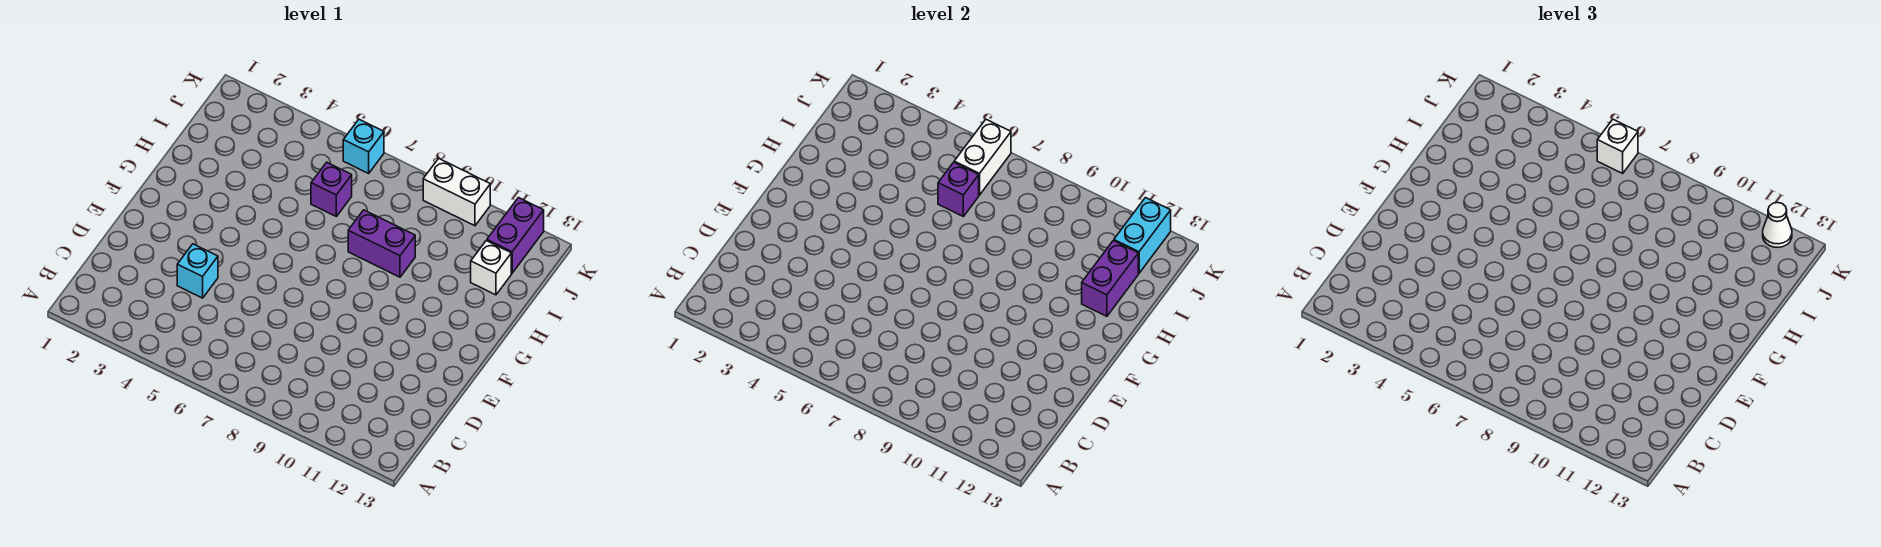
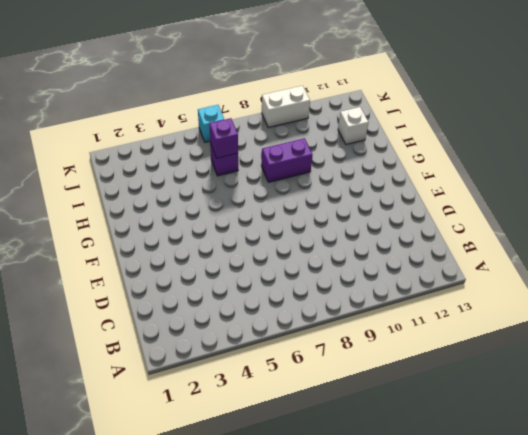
none -> cyan 1x1 brick [177,244,218,298]
none -> purple 1x2 brick [487,198,544,273]
none -> purple 1x2 brick [1082,241,1138,316]

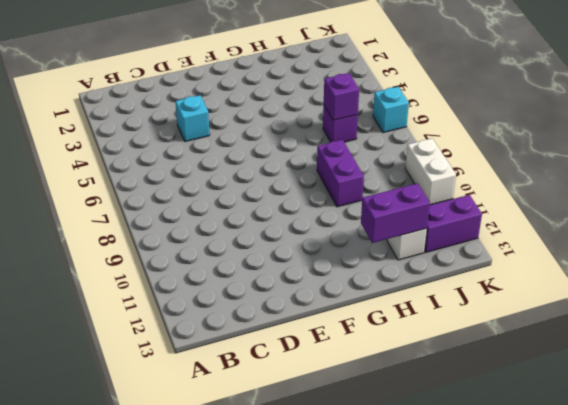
none -> white 1x2 brick [954,119,1011,195]
none -> cyan 1x2 brick [1114,198,1171,273]
none -> white 1x1 brick [1597,119,1638,173]

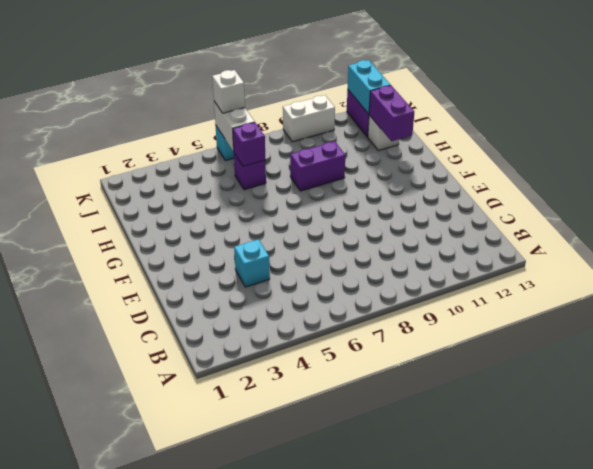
none -> white 1x1 cone [1763,203,1792,248]

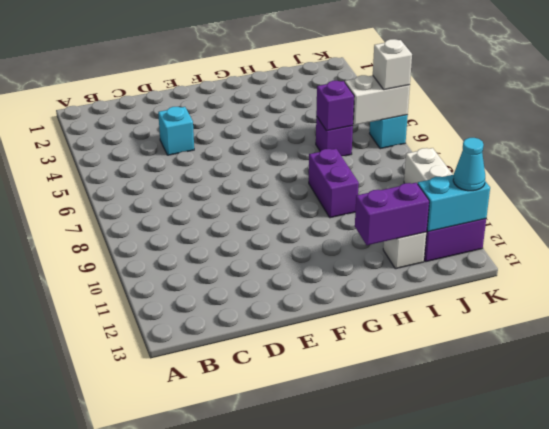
cyan 1x1 cone [453,138,485,191] -> white 1x1 cone [1763,203,1792,248]

